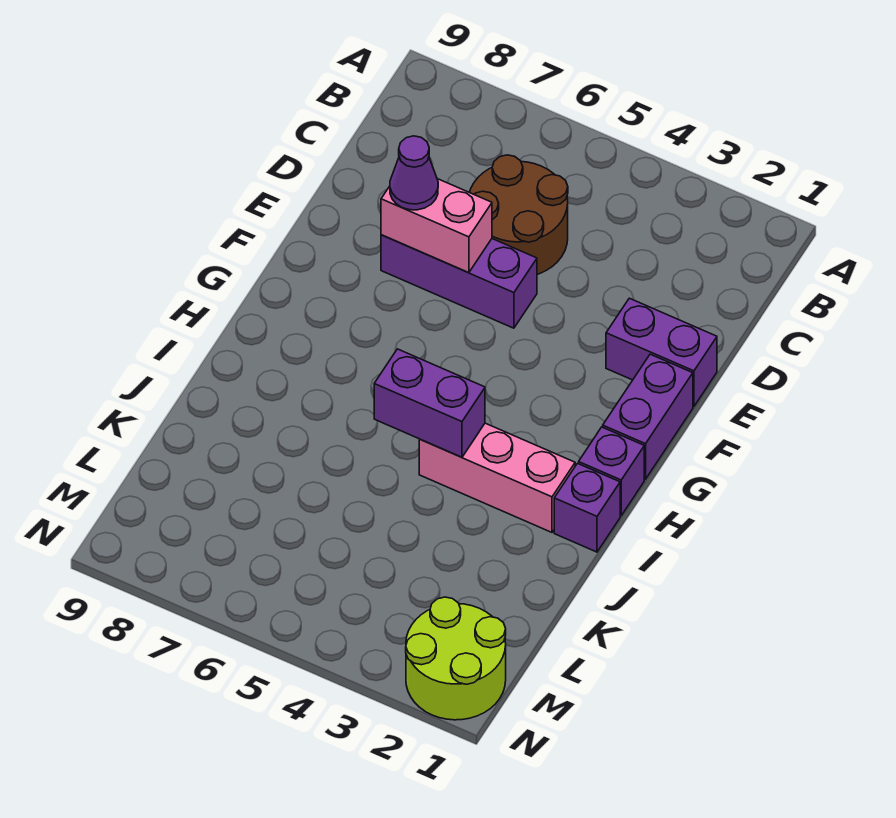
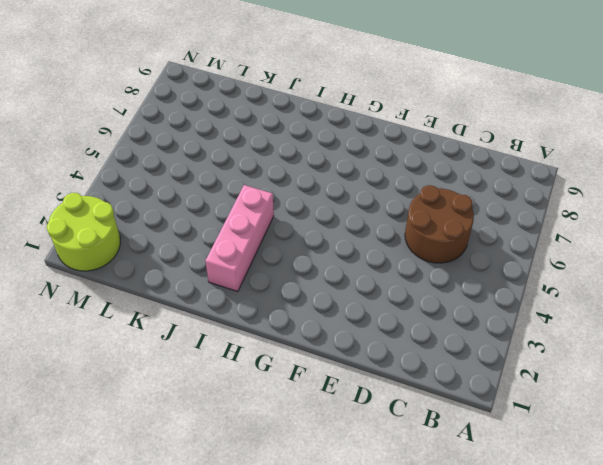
none -> purple 1x2 brick [606,298,717,407]
none -> purple 1x3 brick [381,235,537,328]

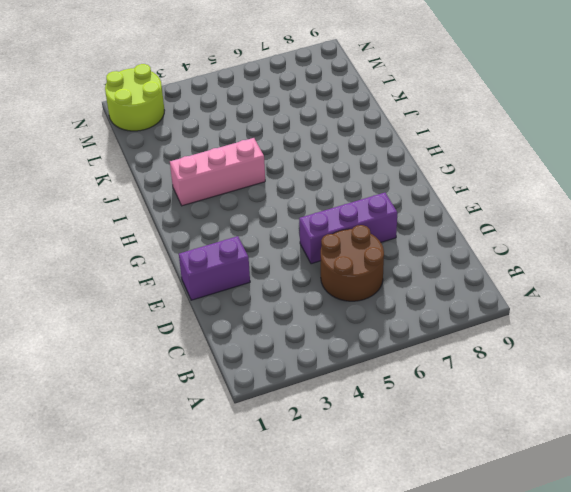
none -> purple 1x2 brick [603,354,693,479]
none -> purple 1x1 brick [579,427,644,516]

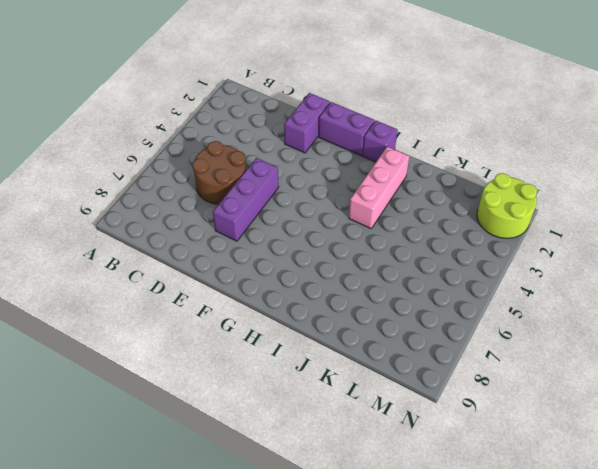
none -> purple 1x1 brick [554,463,620,552]
none -> pink 1x2 brick [381,179,492,273]

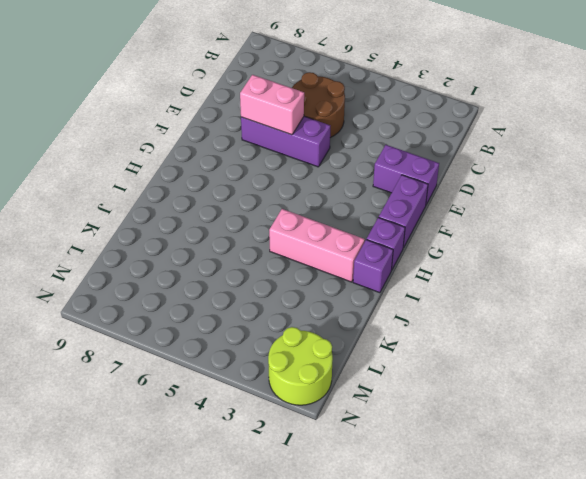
none -> purple 1x2 brick [374,349,485,457]
none -> purple 1x1 cone [390,136,438,210]

